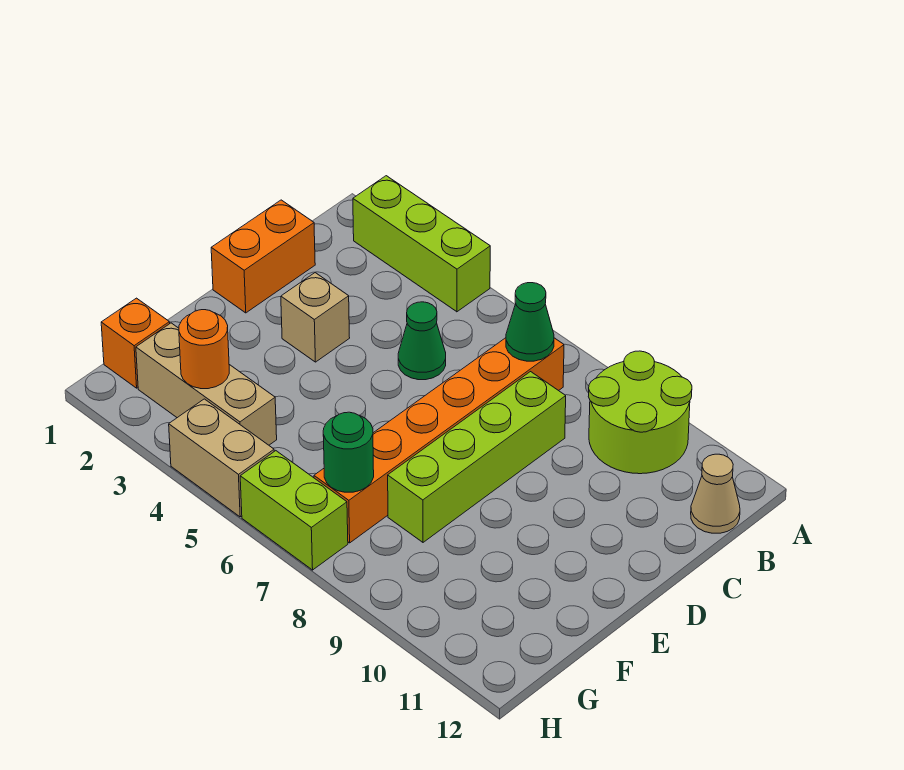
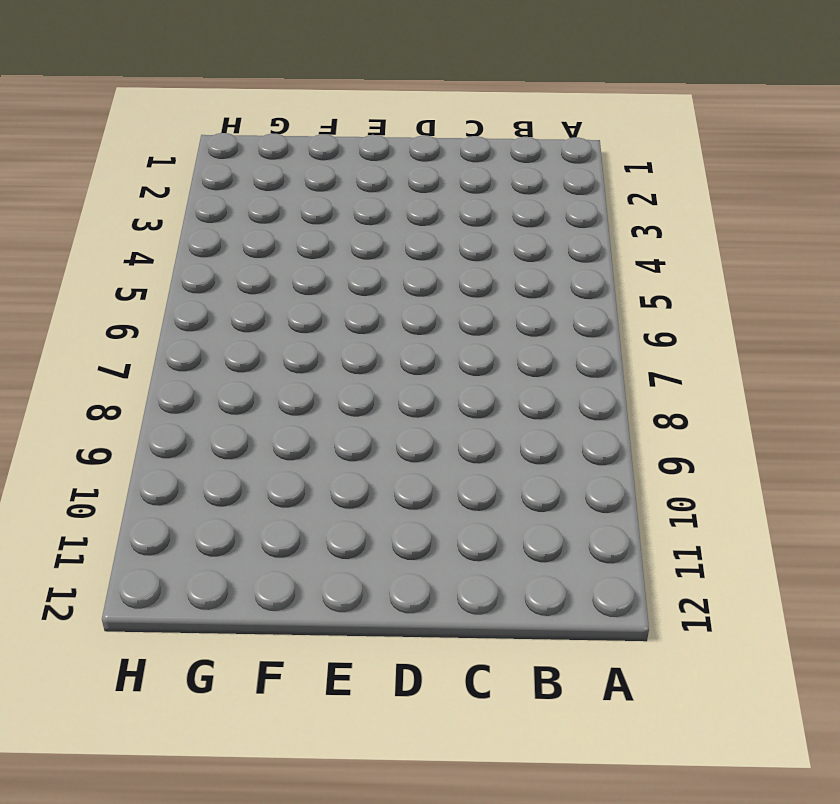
none -> lime 1x3 brick [353,176,490,312]
none -> lime 2x2 round brick [588,351,692,474]
none -> orange 1x6 brick [314,338,564,543]

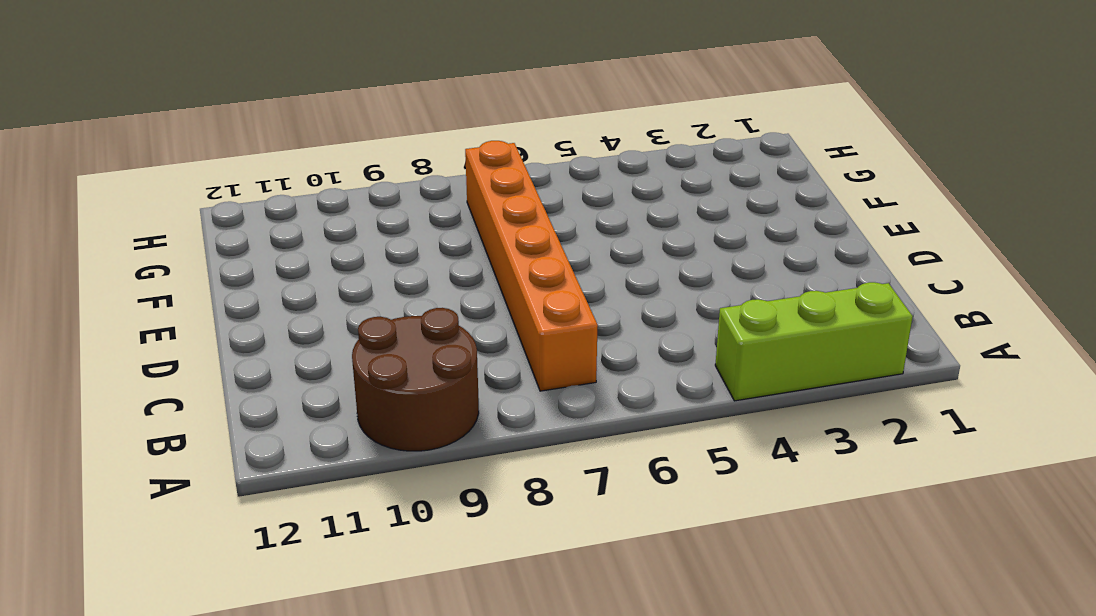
brown 2x2 round brick [352,308,479,451] -> lime 2x2 round brick [588,351,692,474]
none -> tan 1x1 cone [691,454,740,533]
none -> orange 1x2 brick [211,200,315,313]
none -> green 1x1 cone [398,302,446,380]

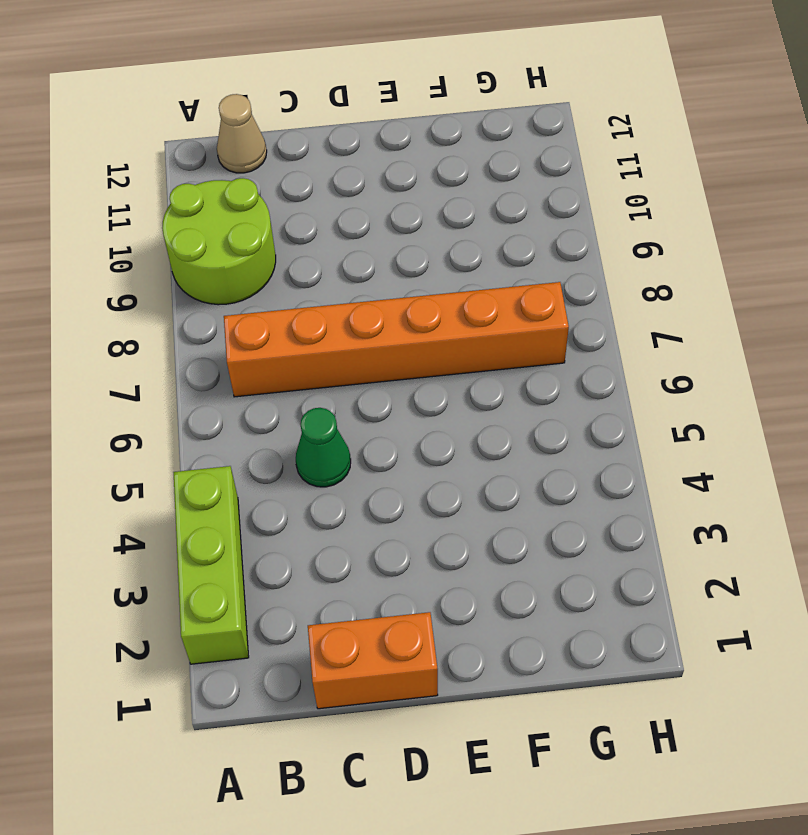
none -> lime 1x4 brick [388,372,566,542]
none -> tan 1x1 brick [281,273,350,362]
none -> orange 1x1 brick [101,298,170,388]

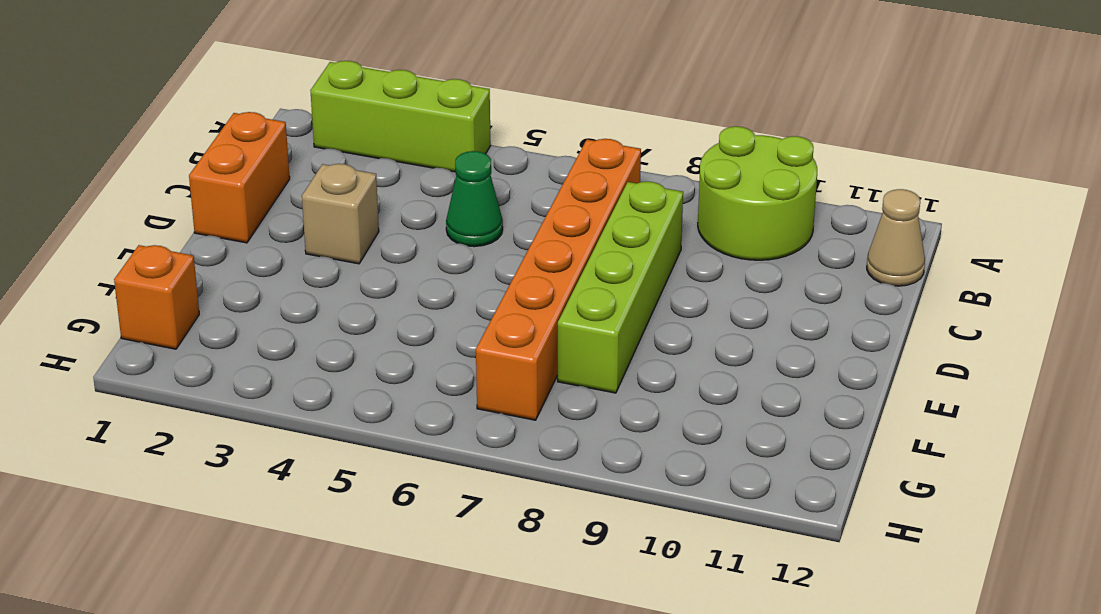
none -> tan 1x3 brick [136,323,277,445]
none -> tan 1x2 brick [169,399,274,517]
none -> lime 1x2 brick [240,451,348,570]

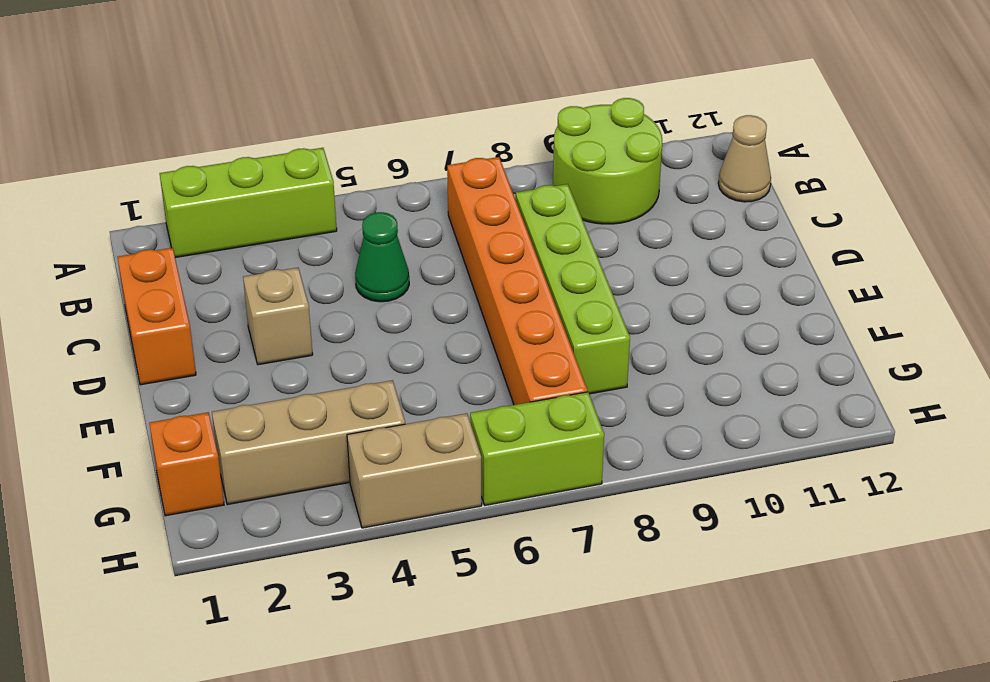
none -> green 1x1 cone [506,283,554,361]
none -> orange 1x1 round brick [179,310,229,389]
none -> green 1x1 round brick [323,412,374,492]

